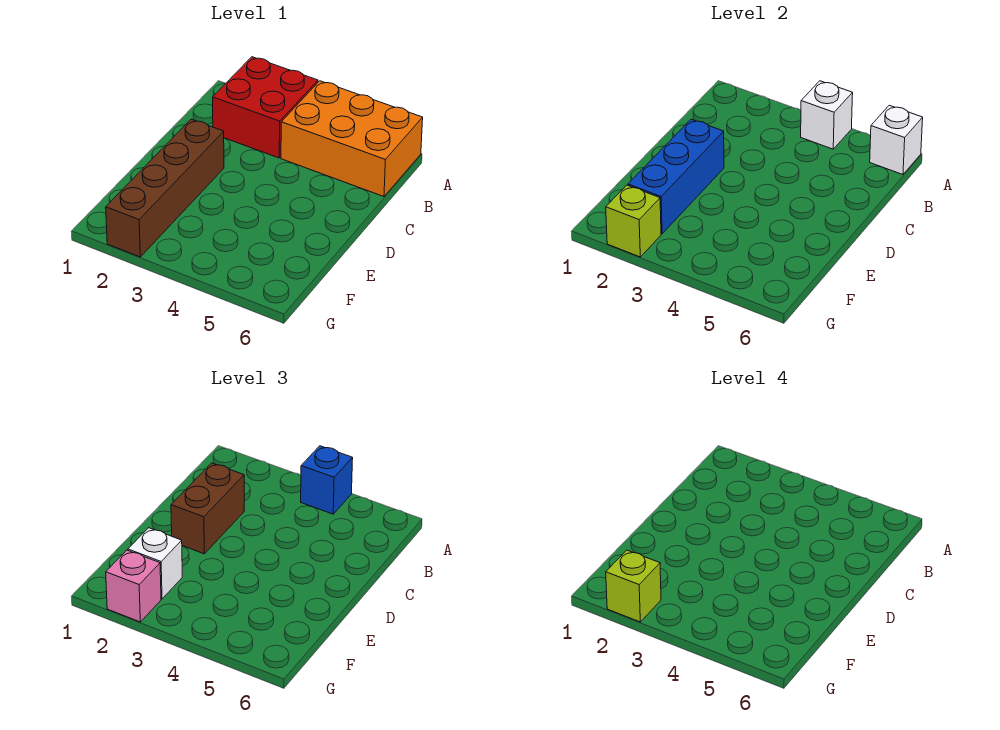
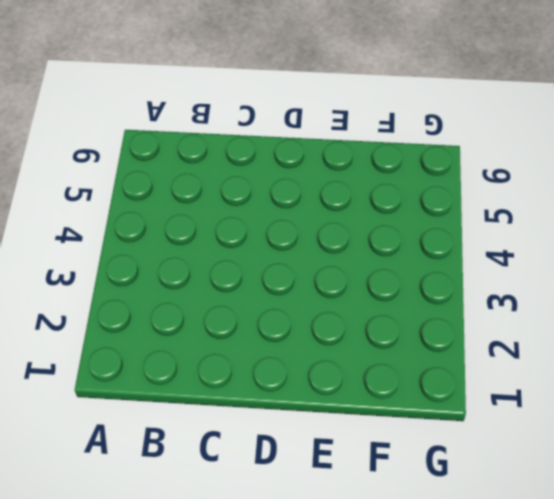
none -> red 2x2 brick [213,57,318,158]
none -> orange 2x3 brick [281,81,423,197]
none -> brown 1x4 brick [106,119,224,257]

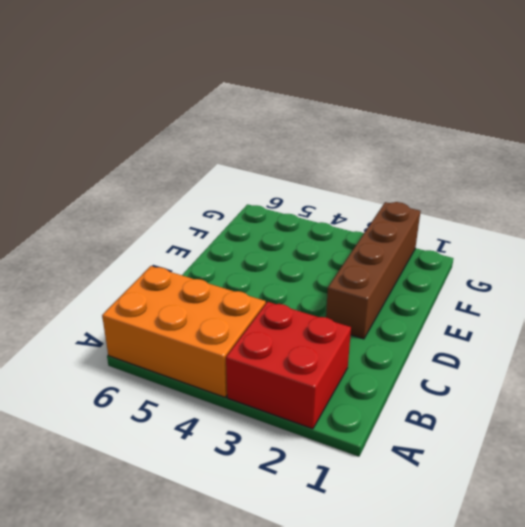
none -> white 1x1 brick [801,81,853,149]
none -> white 1x1 brick [870,105,923,174]
none -> blue 1x3 brick [628,119,724,234]

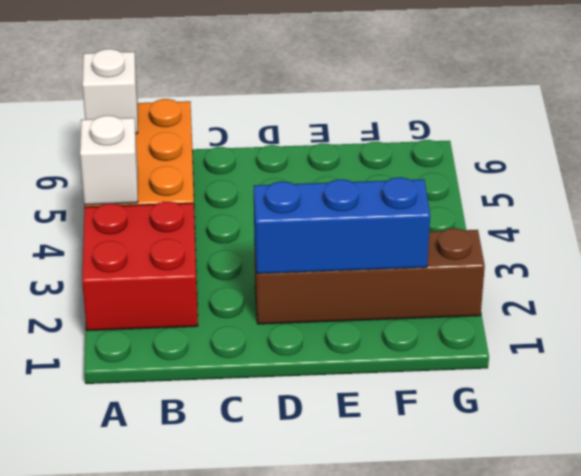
none -> lime 1x1 brick [606,185,661,257]
none -> blue 1x1 brick [301,446,353,514]
none -> brown 1x2 brick [171,463,244,554]

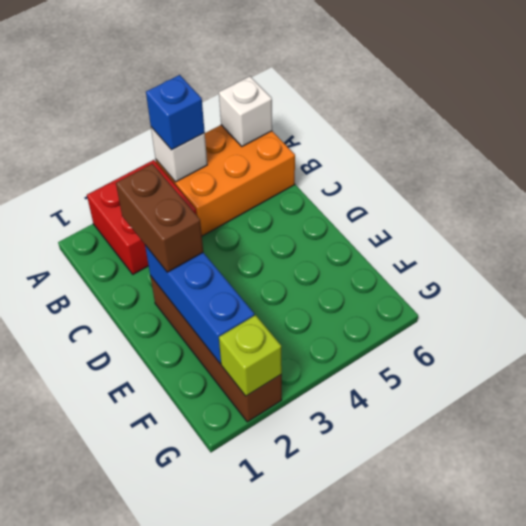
none -> white 1x1 brick [128,528,182,599]
none -> pink 1x1 brick [106,550,161,622]
none -> lime 1x1 brick [606,550,661,622]

